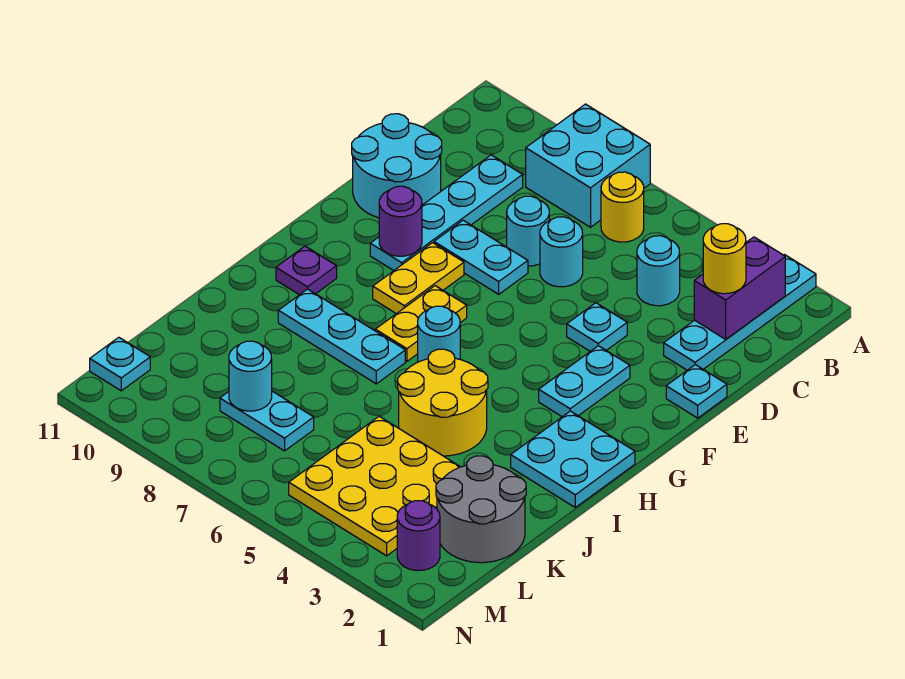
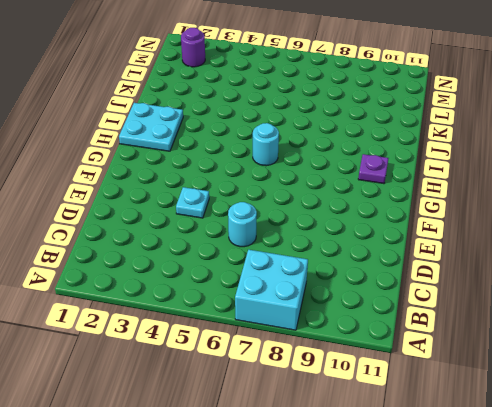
none -> cyan 1x4 plate [664,255,816,370]
none -> yellow 1x1 round brick [601,172,644,242]
none -> cyan 1x1 round brick [637,236,680,306]

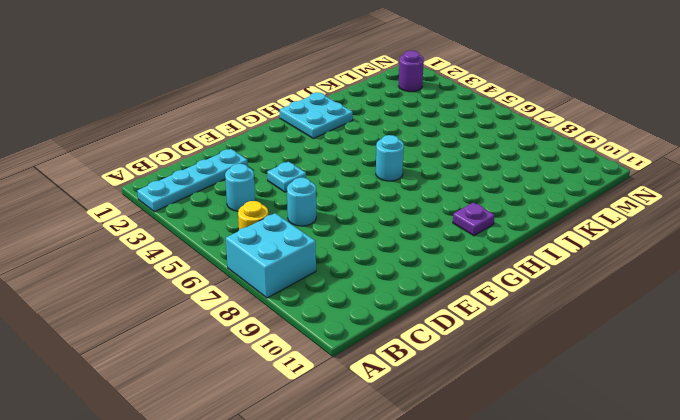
none -> cyan 1x4 plate [370,155,523,271]
none -> cyan 1x1 round brick [507,196,549,266]
none -> cyan 2x2 round brick [352,114,442,218]

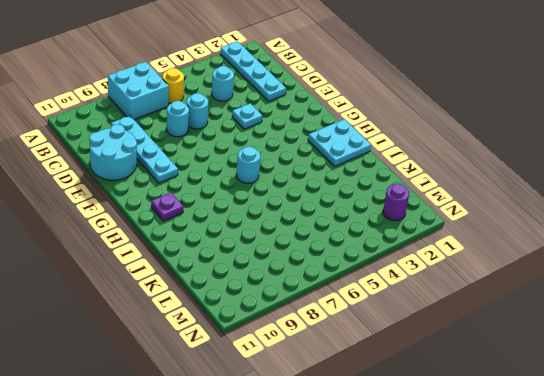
none -> cyan 1x1 plate [666,365,727,418]
none -> cyan 1x2 plate [434,220,528,294]
none -> cyan 1x2 plate [539,346,630,417]

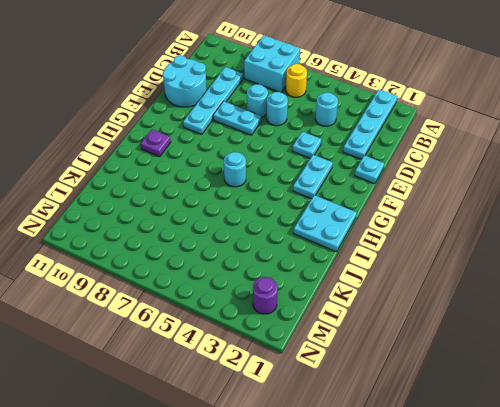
none -> yellow 1x2 plate [373,243,464,314]
none -> yellow 1x2 plate [375,286,467,361]
none -> yellow 2x2 round brick [398,349,488,456]

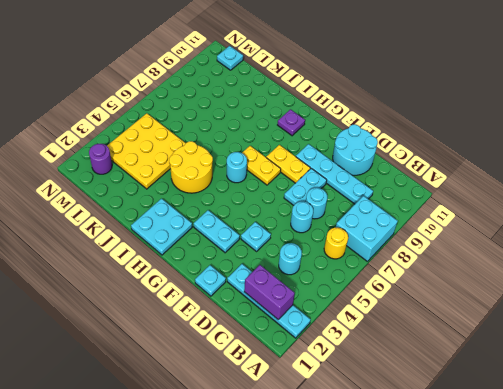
none -> cyan 1x3 plate [278,289,405,384]
none -> grey 2x2 round brick [436,456,526,563]
none -> cyan 1x2 plate [220,391,314,451]

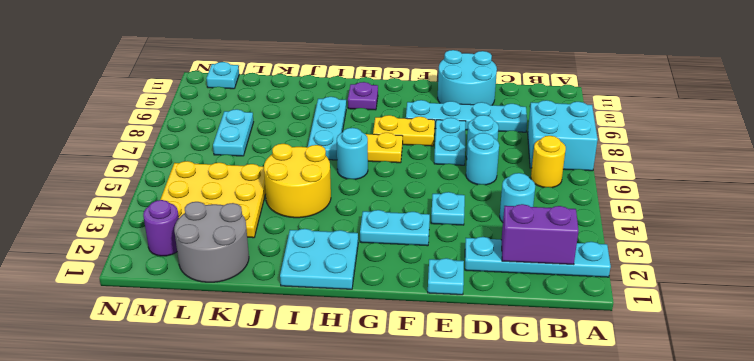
none -> purple 1x1 round brick [379,186,422,256]
none -> cyan 1x1 round brick [229,341,272,411]
none -> yellow 1x1 round brick [703,224,746,294]

